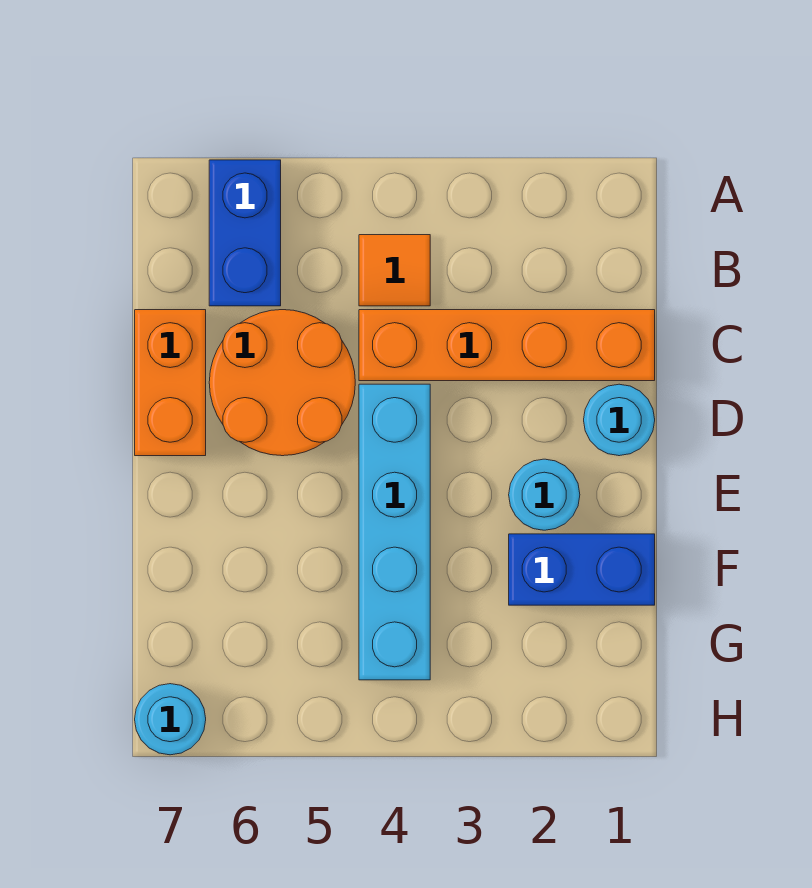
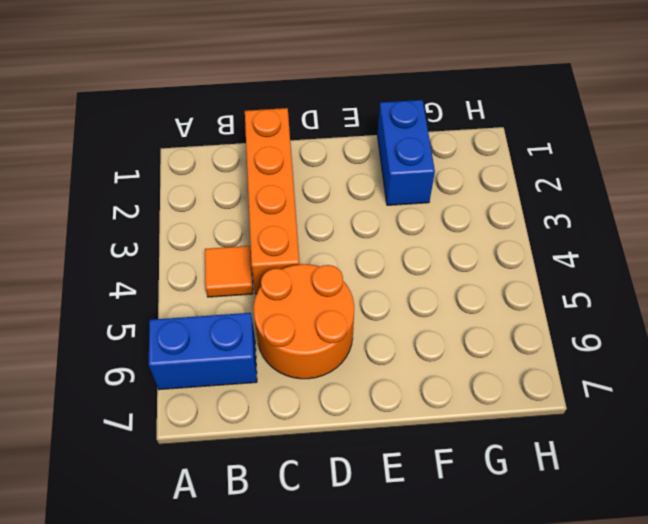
none -> orange 1x2 brick [135,310,206,456]
none -> cyan 1x1 round brick [584,384,655,456]

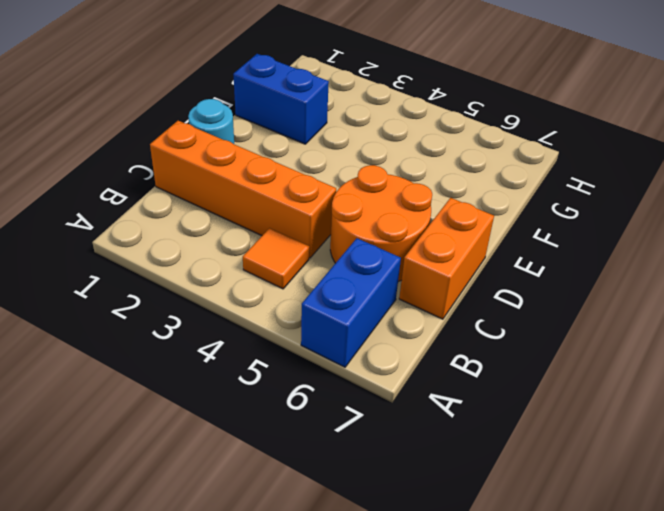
none -> cyan 1x4 brick [359,384,430,680]
none -> cyan 1x1 round brick [509,459,580,530]

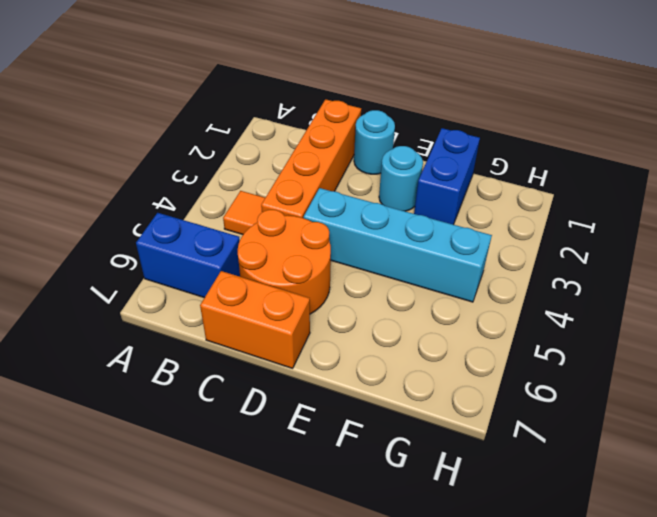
none -> cyan 1x1 round brick [135,684,206,755]

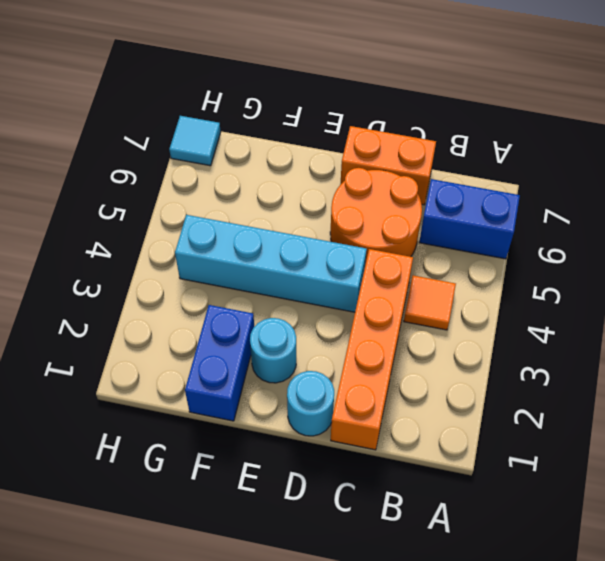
cyan 1x1 tile [169,116,221,166] -> cyan 1x1 round brick [135,684,206,755]

